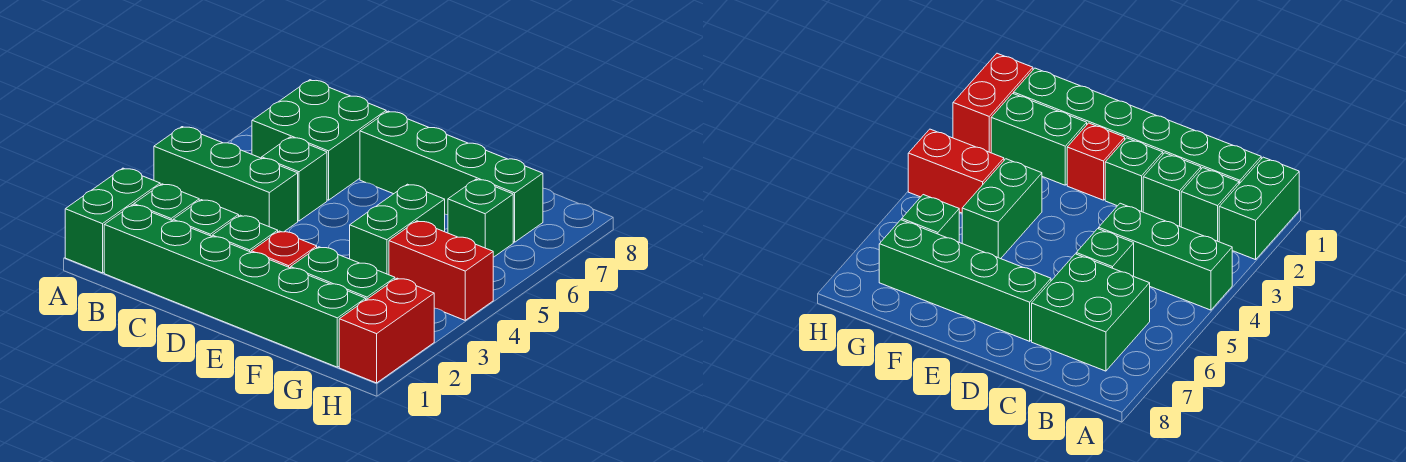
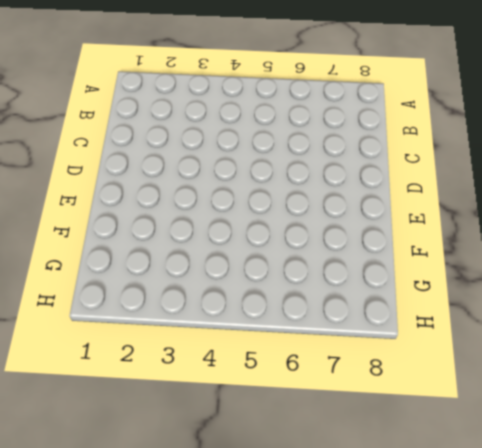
none -> green 1x2 brick [65,168,160,273]
none -> green 1x3 brick [154,127,298,232]
none -> green 1x6 brick [104,205,366,367]

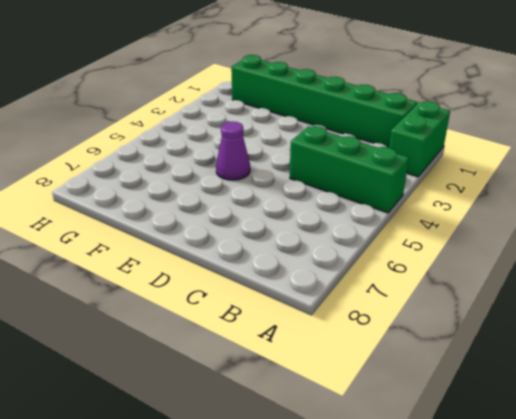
purple 1x1 cone [216,122,250,180] -> none
none -> green 1x1 brick [134,184,199,221]
none -> green 2x2 brick [252,80,386,200]
none -> green 1x1 brick [173,200,239,236]

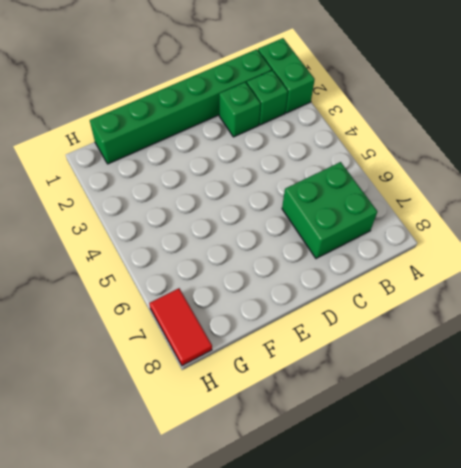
red 1x2 tile [149,288,212,366] -> none
none -> green 1x3 brick [154,127,298,232]
none -> green 1x1 brick [262,137,327,221]
none -> green 1x1 brick [212,215,278,252]

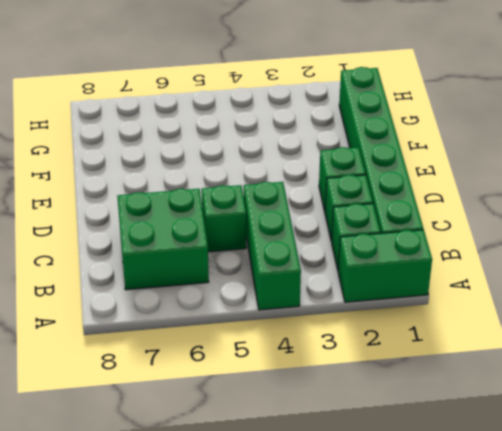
none -> green 1x4 brick [360,111,543,242]
none -> red 1x1 brick [251,231,317,268]
none -> green 1x2 brick [291,247,395,300]

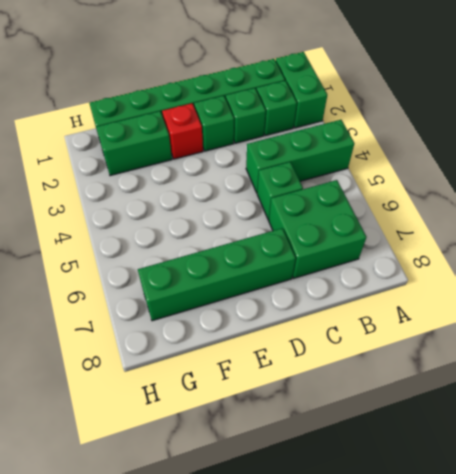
none -> green 1x2 brick [350,184,445,275]
none -> red 1x2 brick [389,221,493,320]
none -> green 1x1 brick [448,179,513,257]

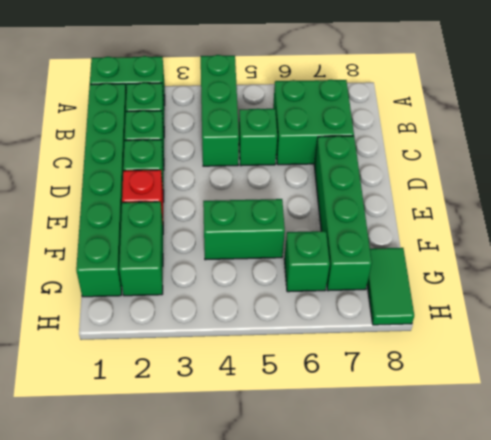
green 1x2 tile [367,248,414,325] -> none
none -> red 1x2 brick [389,221,493,320]
none -> red 1x2 brick [339,278,434,383]

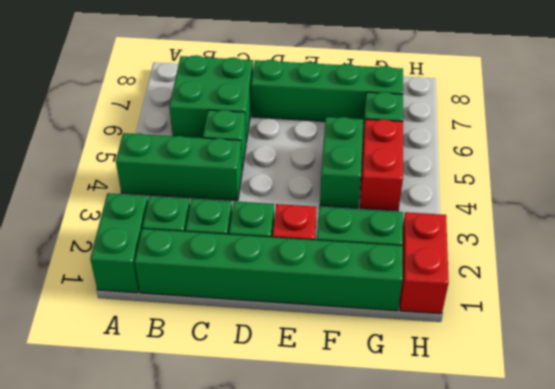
red 1x2 brick [360,119,403,211] -> red 1x2 brick turned to [389,221,493,320]

